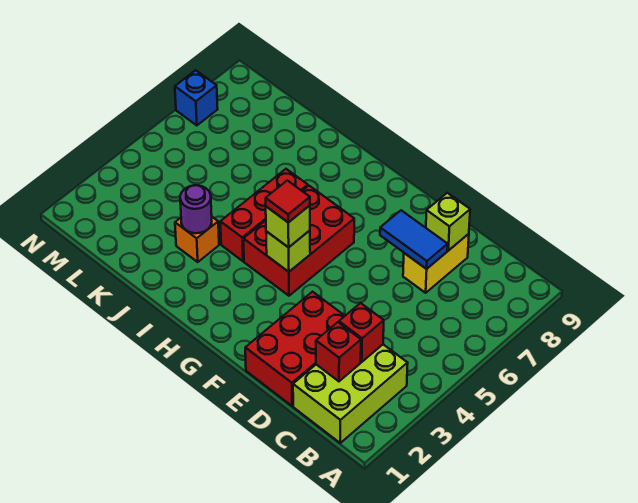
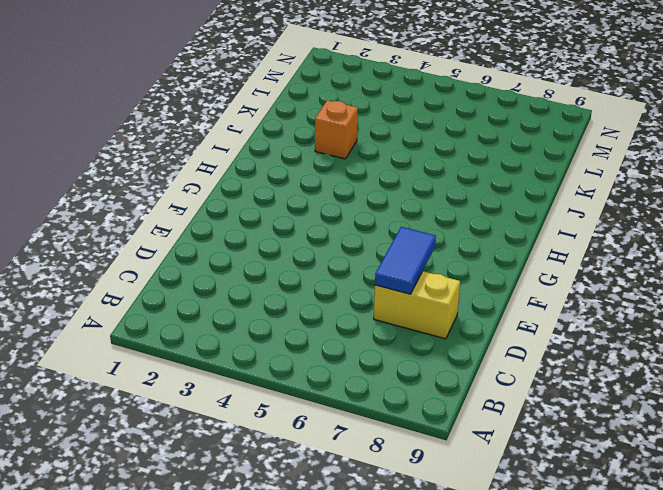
none -> lime 2x3 brick [293,345,408,443]
none -> red 2x3 brick [245,292,345,406]
none -> red 2x3 brick [243,186,354,296]

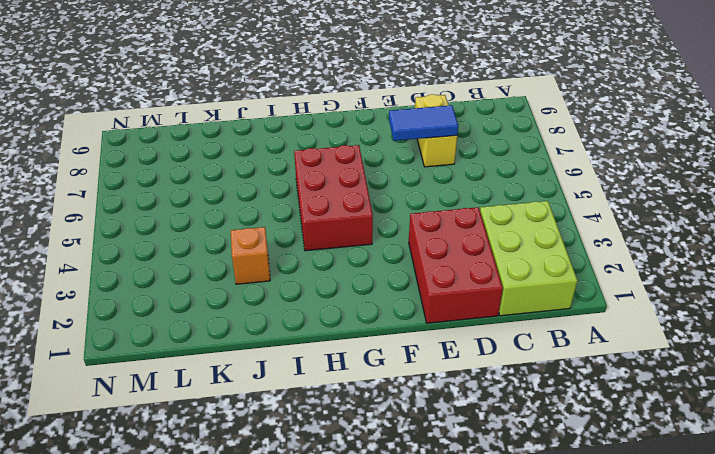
none -> red 1x3 brick [220,169,308,261]
none -> blue 1x1 brick [175,70,218,125]
none -> red 1x1 brick [316,322,361,381]

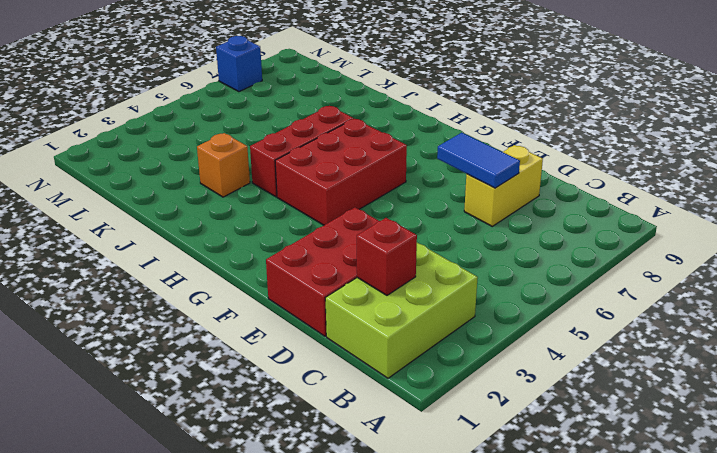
none -> red 1x1 brick [339,303,384,362]
none -> lime 1x1 brick [426,193,470,251]
none -> lime 1x1 brick [266,231,310,272]

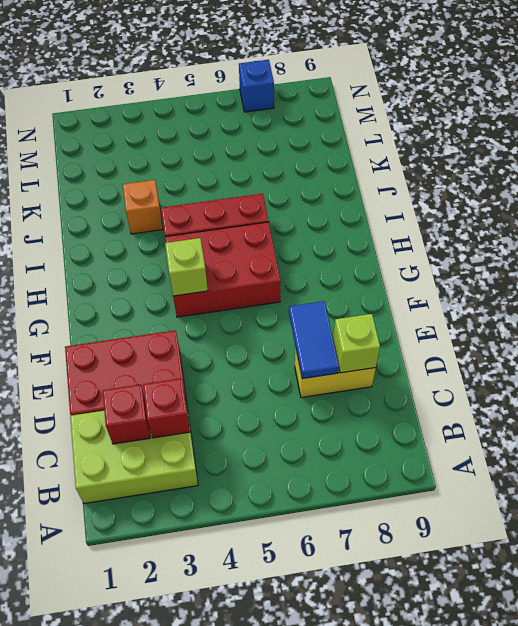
none -> purple 1x1 round brick [180,185,212,233]
none -> lime 1x1 brick [266,205,310,247]
none -> red 1x1 tile [266,180,310,222]

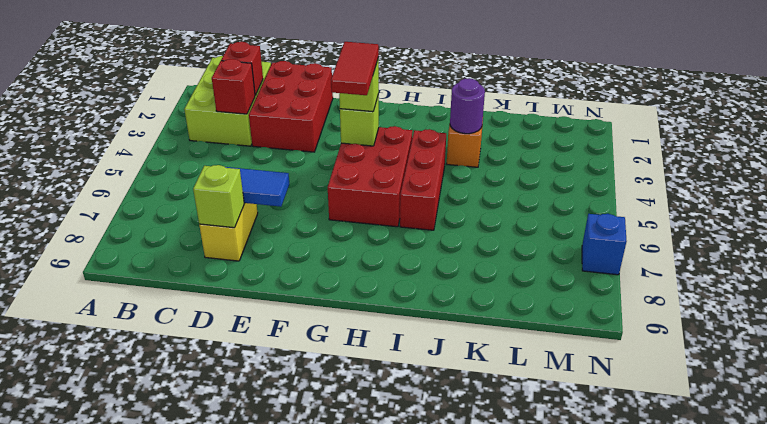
red 1x2 tile [331,42,379,95] -> red 1x1 tile [266,180,310,222]

